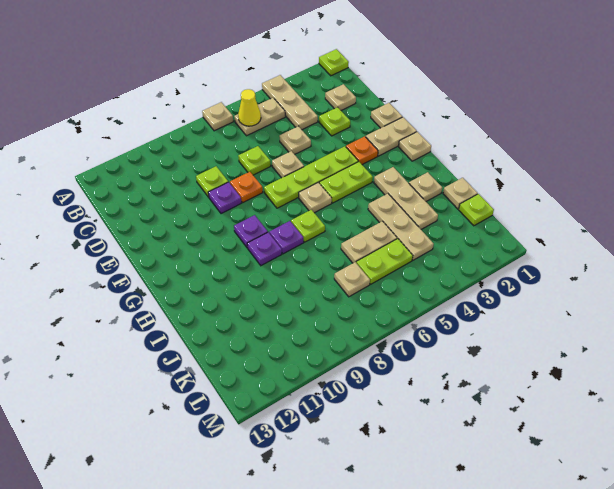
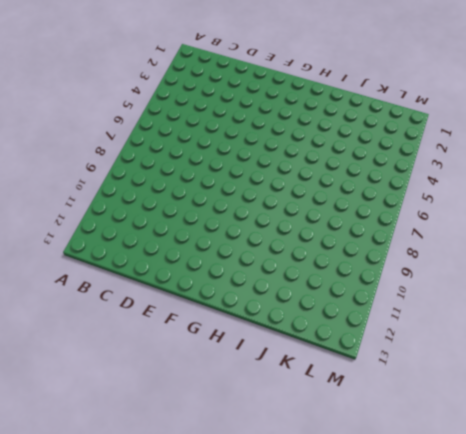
none -> lime 1x1 plate [319,49,349,76]
none -> tan 1x3 plate [262,75,318,130]
none -> tan 1x1 plate [202,102,233,131]
none -> tan 1x2 plate [234,98,285,136]

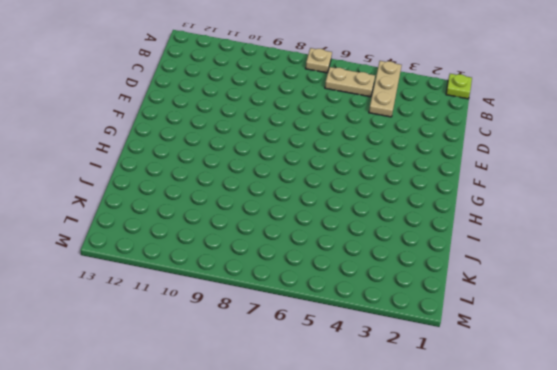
none -> tan 1x1 plate [325,84,356,110]
none -> lime 1x1 plate [319,107,350,136]
none -> tan 1x1 plate [279,126,311,154]
none -> lime 1x1 plate [238,146,271,175]

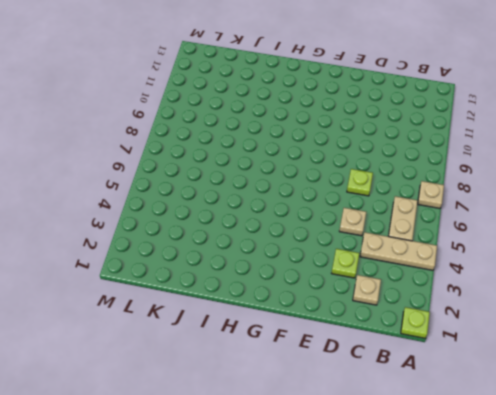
none -> lime 1x1 plate [196,166,228,197]
none -> tan 1x1 plate [371,103,402,128]
none -> tan 1x1 plate [272,151,304,178]
none -> orange 1x1 plate [230,172,263,202]

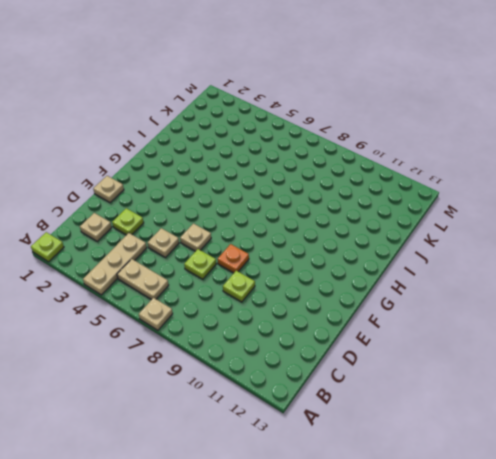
none -> purple 1x1 plate [208,182,241,214]
none -> tan 1x2 plate [366,117,417,156]
none -> orange 1x1 plate [346,136,378,165]
none -> lime 1x4 plate [264,146,358,208]

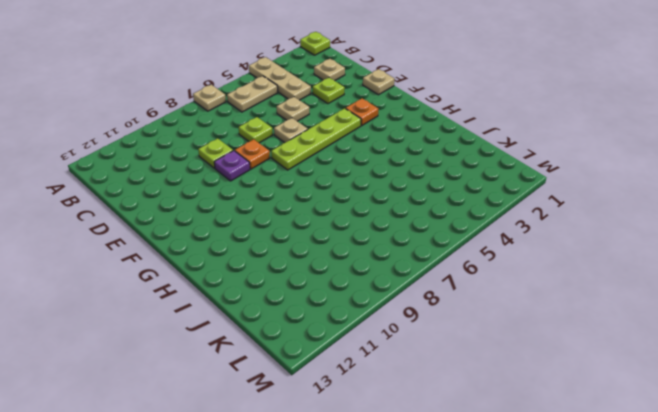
none -> tan 1x2 plate [366,117,417,156]
none -> tan 1x1 plate [399,132,431,161]
none -> lime 1x2 plate [319,162,373,203]
none -> tan 1x1 plate [299,182,332,213]

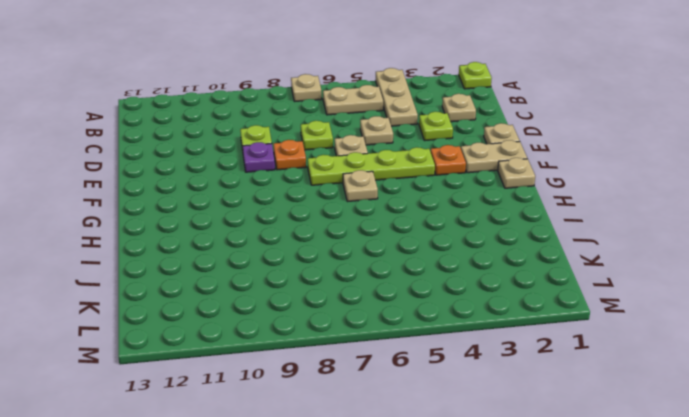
none -> lime 1x2 plate [319,162,373,203]
none -> purple 1x1 plate [234,215,268,248]
none -> tan 1x3 plate [374,167,438,229]
none -> lime 1x1 plate [291,210,325,242]

